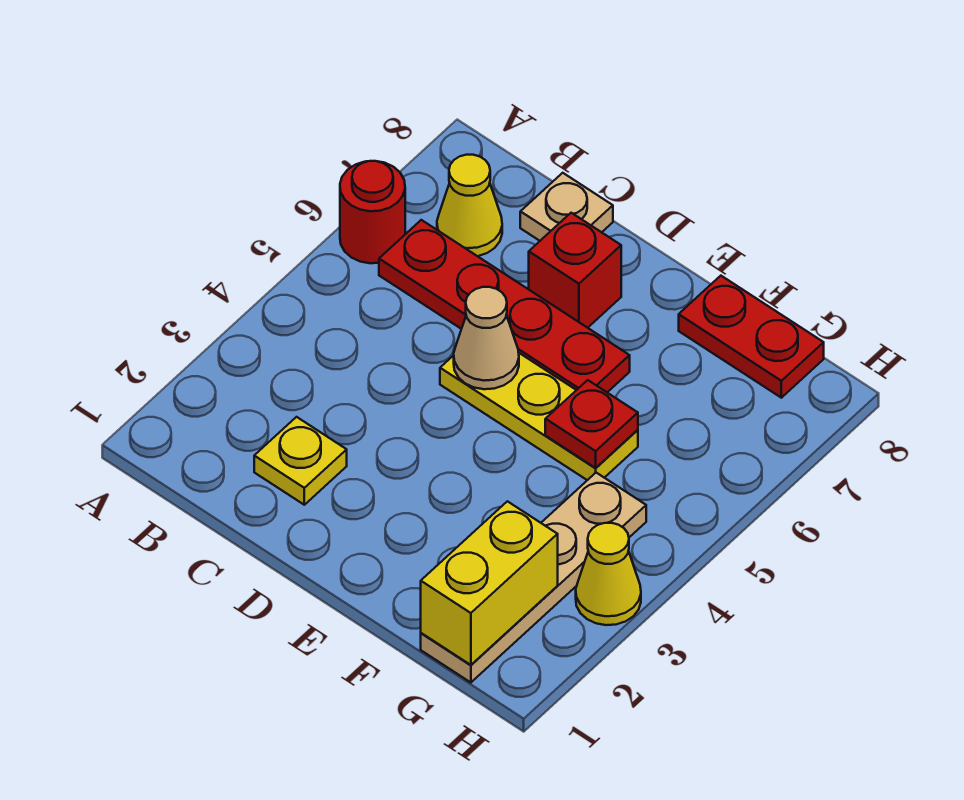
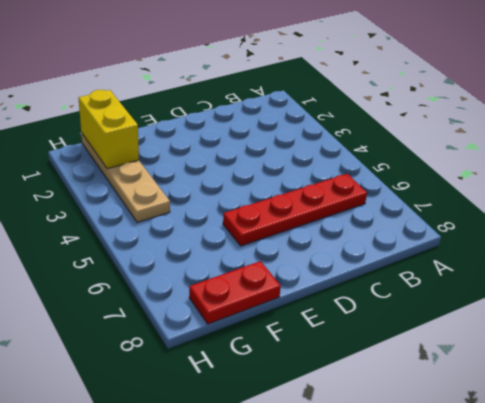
none -> red 1x1 round brick [340,161,405,263]
none -> yellow 1x1 cone [437,155,502,256]
none -> yellow 1x1 plate [254,417,347,505]

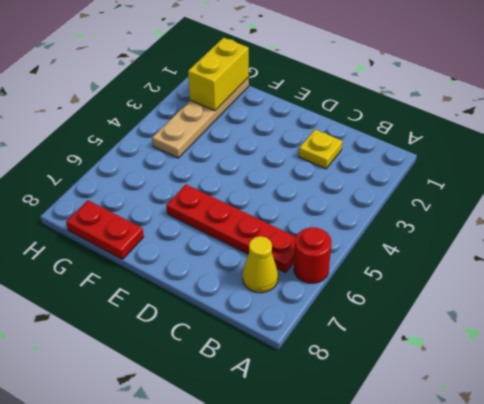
none -> tan 1x1 plate [520,173,613,241]
none -> yellow 1x3 plate [440,353,638,480]
none -> red 1x1 brick [529,213,621,328]

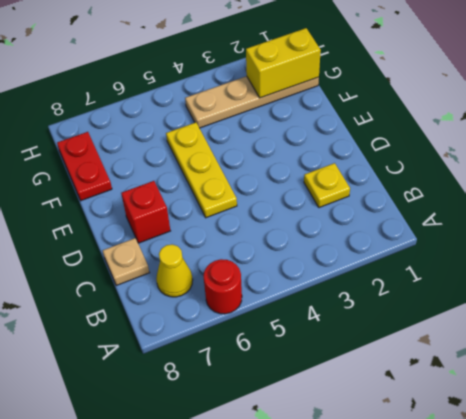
none -> red 1x4 plate [379,220,630,392]
none -> yellow 1x1 cone [576,523,641,625]
none -> tan 1x1 cone [454,287,519,389]

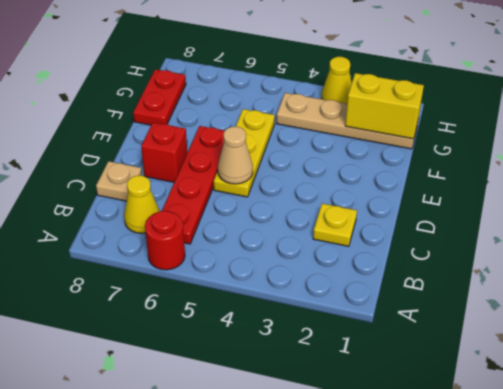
none -> red 1x1 plate [545,380,638,468]

